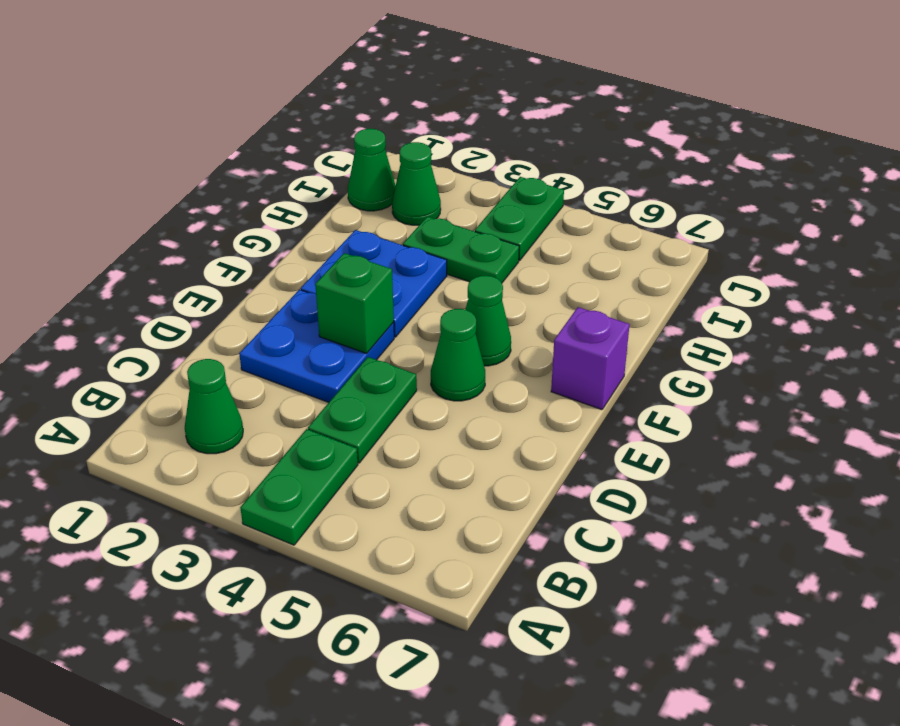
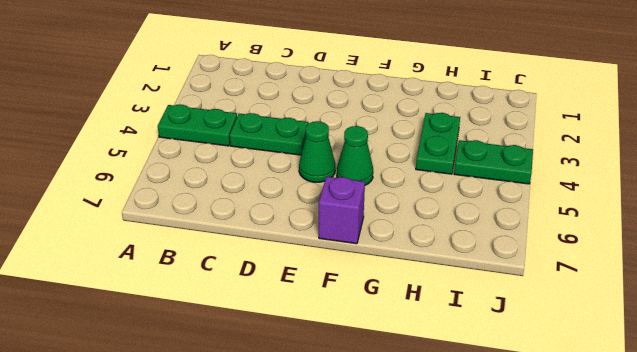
none -> green 1x1 cone [185,359,243,454]
none -> blue 2x2 plate [239,290,394,403]
none -> blue 2x2 plate [301,230,447,337]

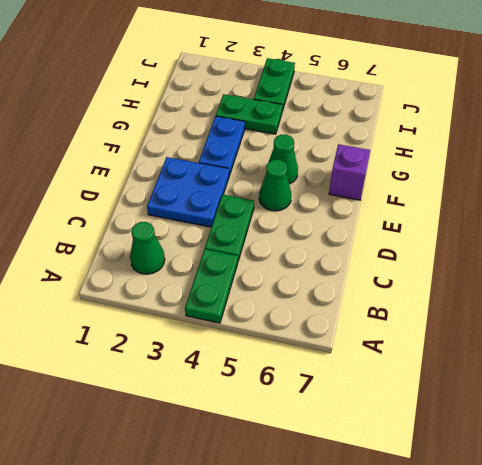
blue 1x2 plate [199,116,245,175] -> blue 2x2 plate [301,230,447,337]
none -> green 1x1 cone [348,129,396,211]
none -> green 1x1 cone [392,142,441,225]
none -> green 1x1 brick [315,253,394,353]

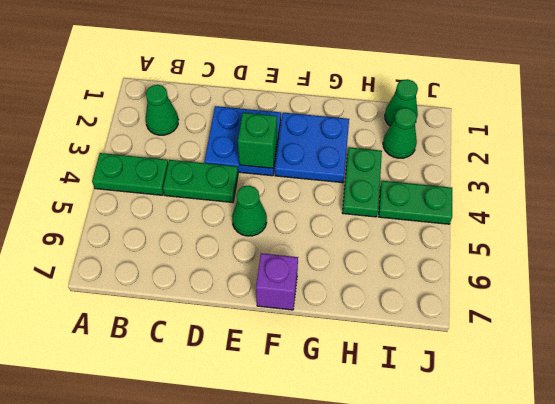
none -> green 1x1 cone [465,276,511,366]

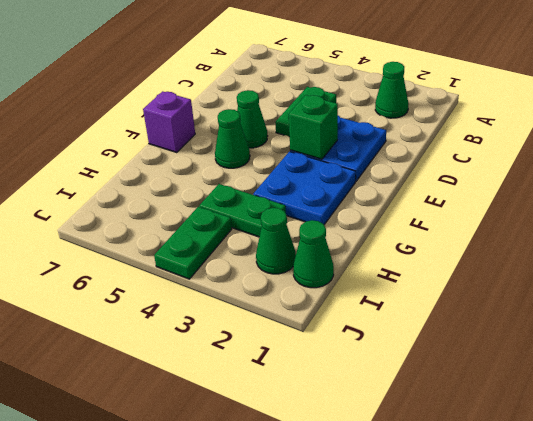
none -> green 1x2 plate [240,429,358,545]

